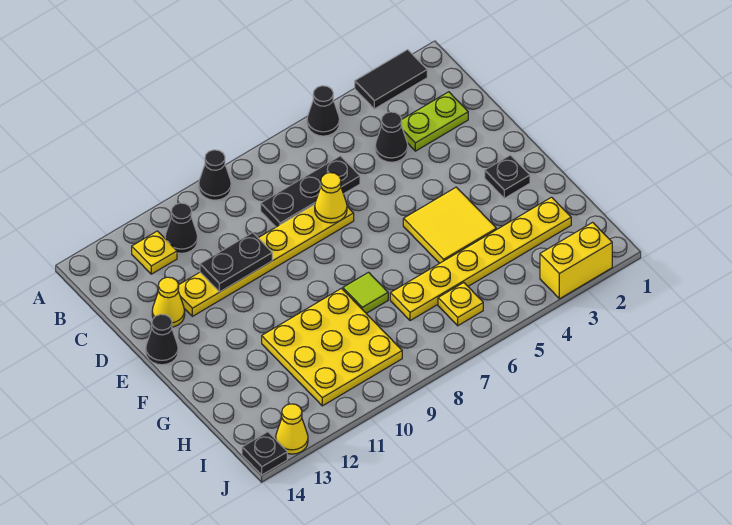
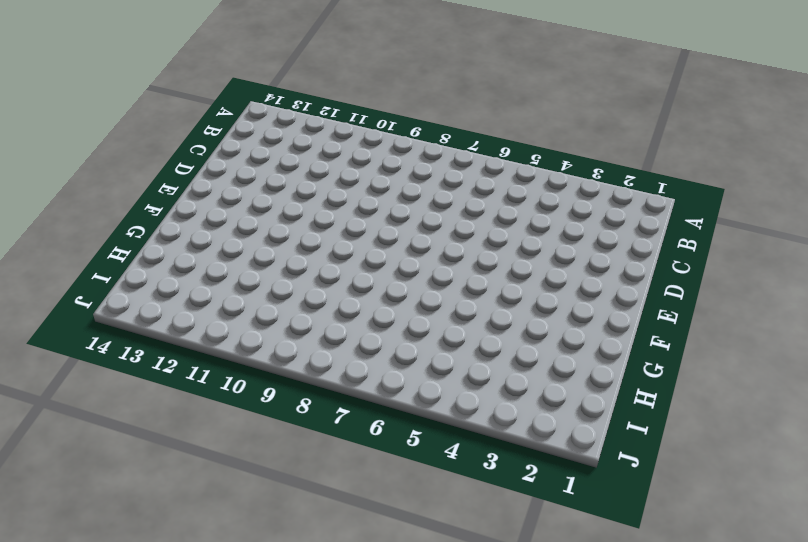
none -> black 1x2 tile [355,50,427,109]
none -> black 1x1 cone [307,86,339,136]
none -> black 1x1 cone [199,150,231,200]

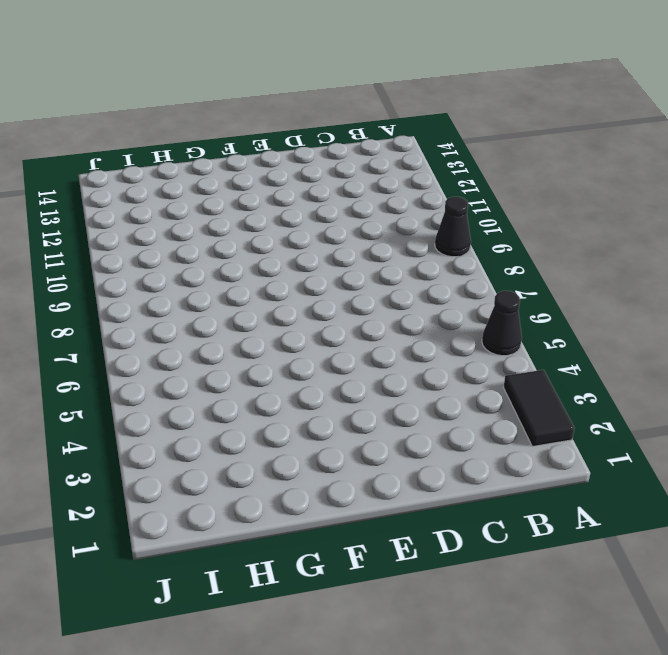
none -> black 1x1 cone [165,203,198,253]
none -> yellow 1x1 plate [132,231,177,274]
none -> lime 1x2 plate [401,92,468,151]

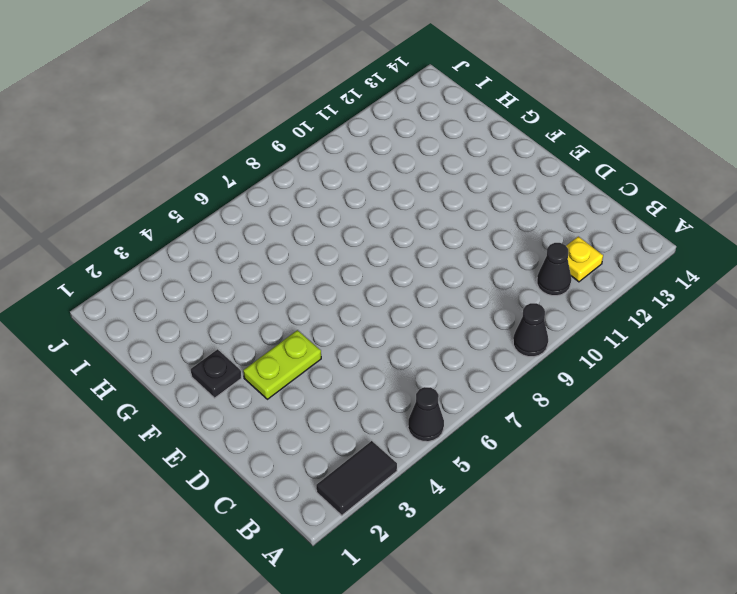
lime 1x2 plate [243,330,321,399] -> lime 1x2 plate moved to [401,92,468,151]
none -> black 1x1 cone [375,112,408,162]
none -> black 1x3 plate [261,156,360,227]
none -> yellow 1x6 plate [178,204,354,316]

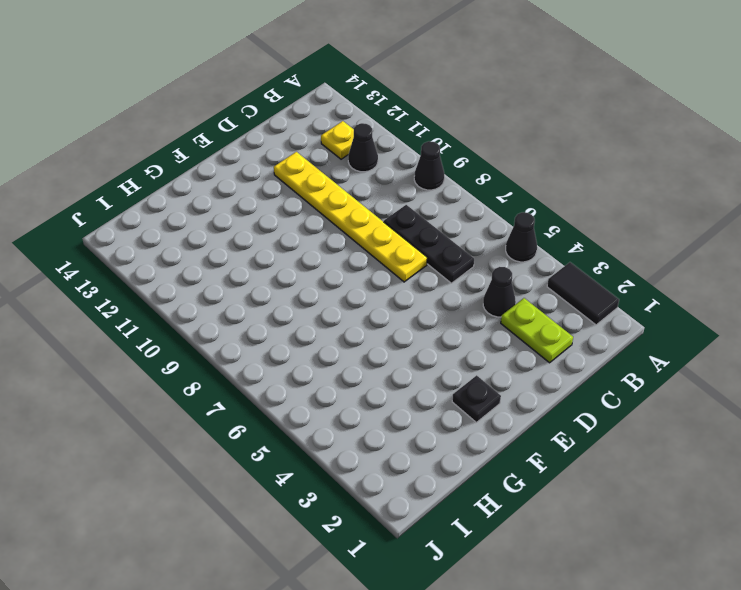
none -> yellow 1x1 cone [152,277,185,327]
none -> black 1x1 cone [146,314,178,365]
none -> yellow 2x2 tile [403,187,496,263]

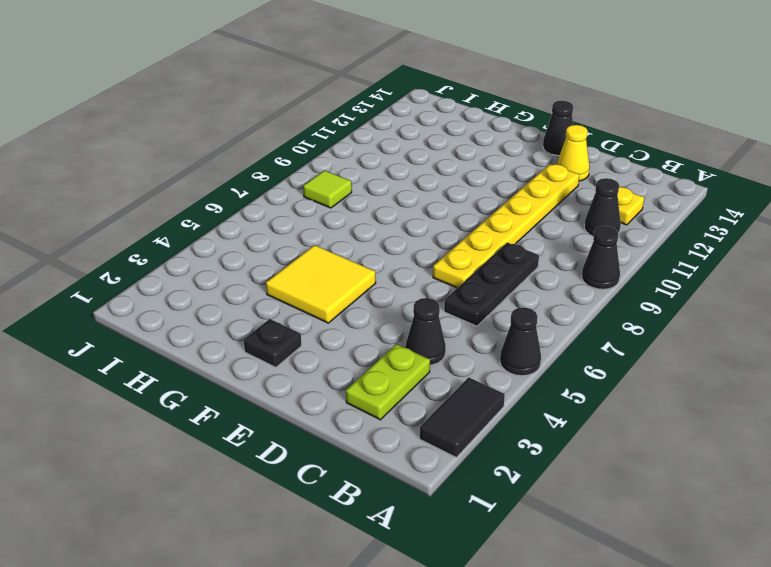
lime 1x1 tile [303,171,352,208] -> lime 1x1 tile moved to [343,272,388,313]
none -> yellow 3x3 plate [262,288,402,406]
none -> yellow 1x6 plate [390,197,571,321]
none -> yellow 1x1 plate [438,283,483,326]

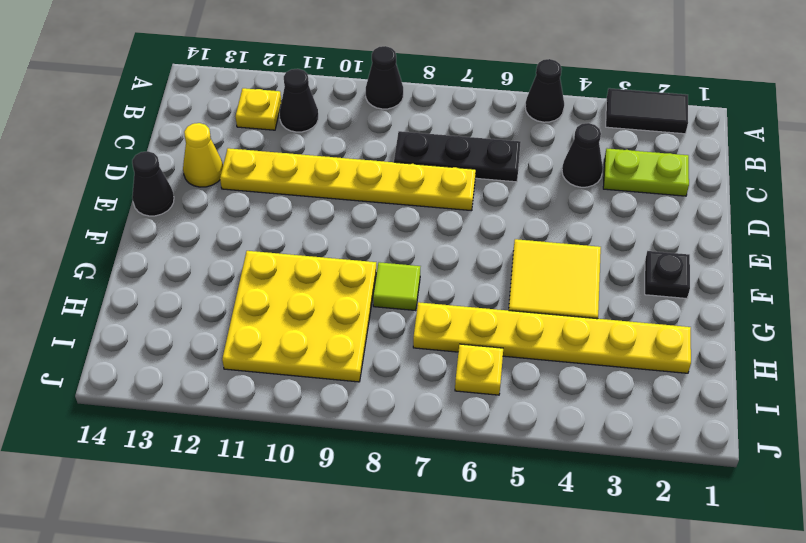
none -> yellow 1x2 brick [540,222,612,299]
none -> yellow 1x1 cone [276,404,308,454]
none -> black 1x1 plate [242,432,287,475]

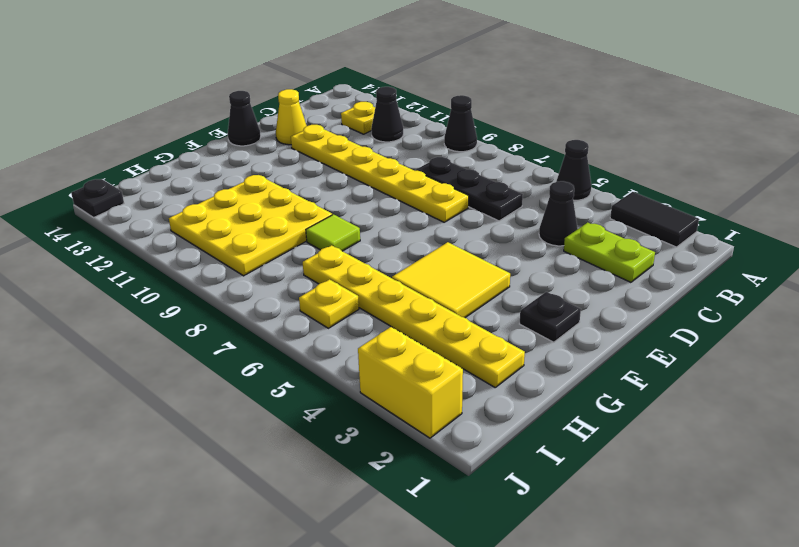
none -> yellow 1x1 cone [276,404,308,454]
none -> yellow 1x1 cone [315,173,347,223]
none -> black 1x2 plate [200,233,272,292]

